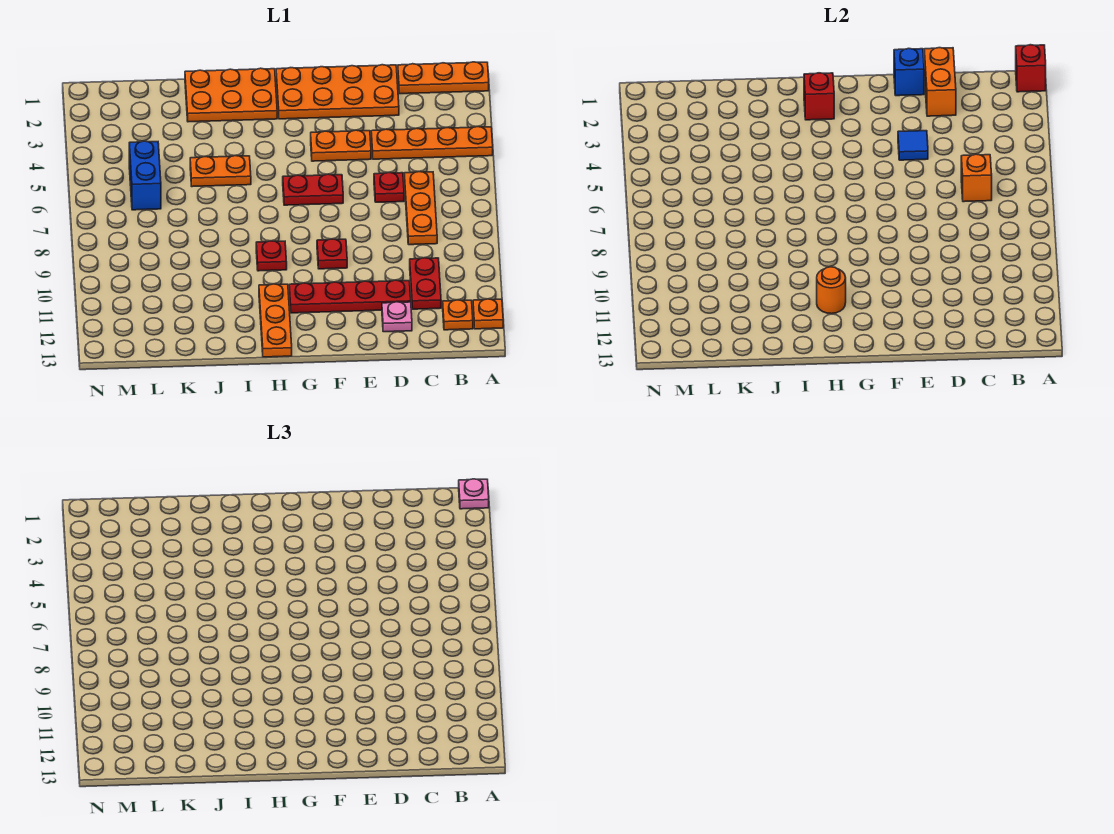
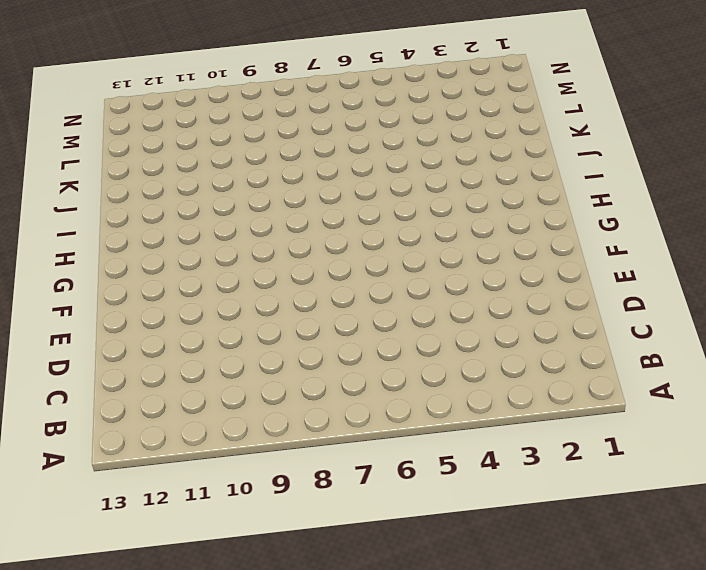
none -> orange 1x3 plate [398,62,489,94]
none -> orange 1x4 plate [371,127,493,159]
none -> orange 1x1 plate [473,299,503,329]

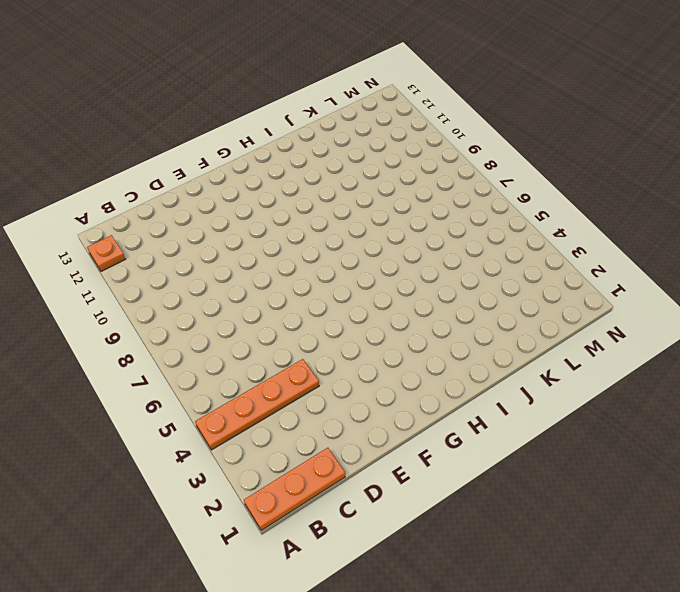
none -> orange 1x1 plate [443,300,473,330]
none -> orange 1x3 plate [404,172,437,245]
none -> red 1x2 plate [410,258,441,309]

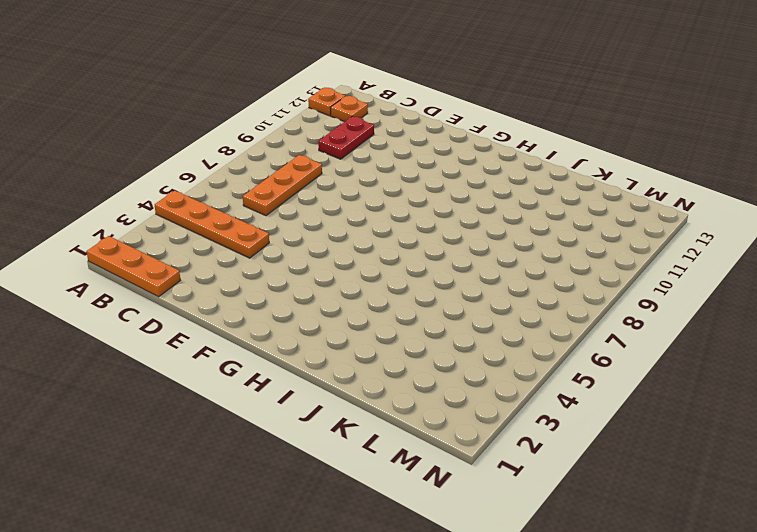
none -> orange 2x4 plate [276,65,399,119]
none -> red 1x1 plate [374,172,404,202]
none -> red 1x4 plate [289,280,411,313]

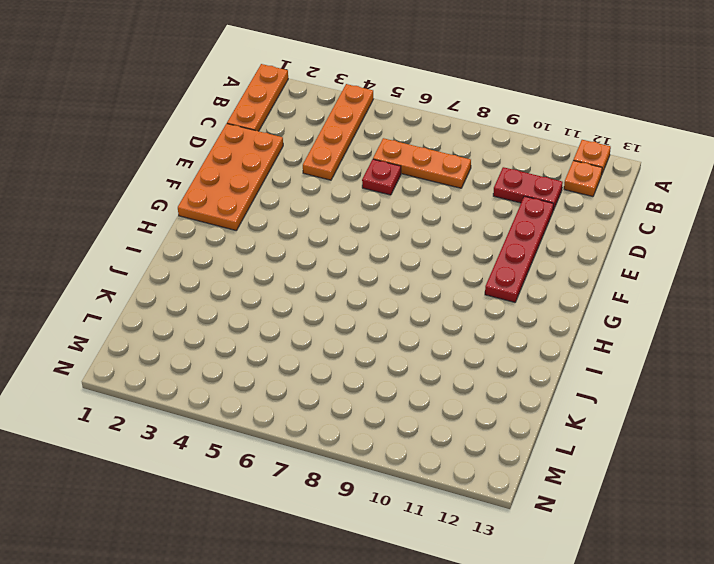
none -> pink 1x1 plate [382,302,412,332]
none -> orange 1x2 plate [311,130,371,161]
none -> red 1x2 plate [283,174,343,205]

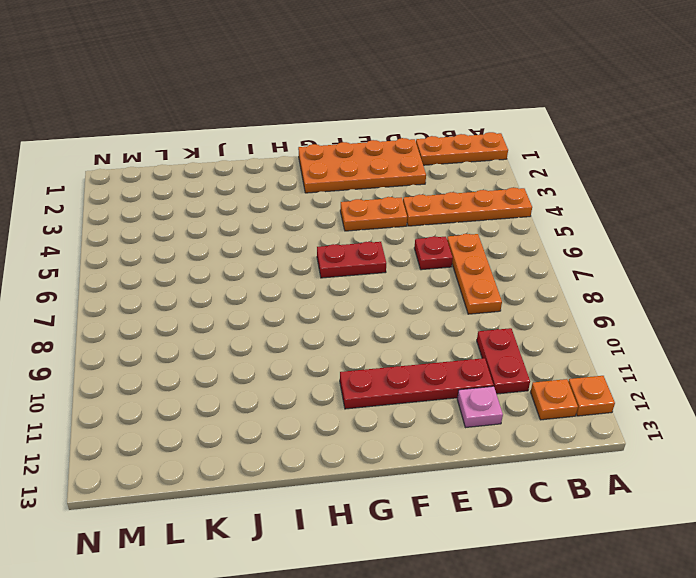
none -> red 1x1 plate [317,239,347,269]
none -> orange 2x3 plate [185,68,277,122]
none -> red 1x1 plate [256,241,287,271]

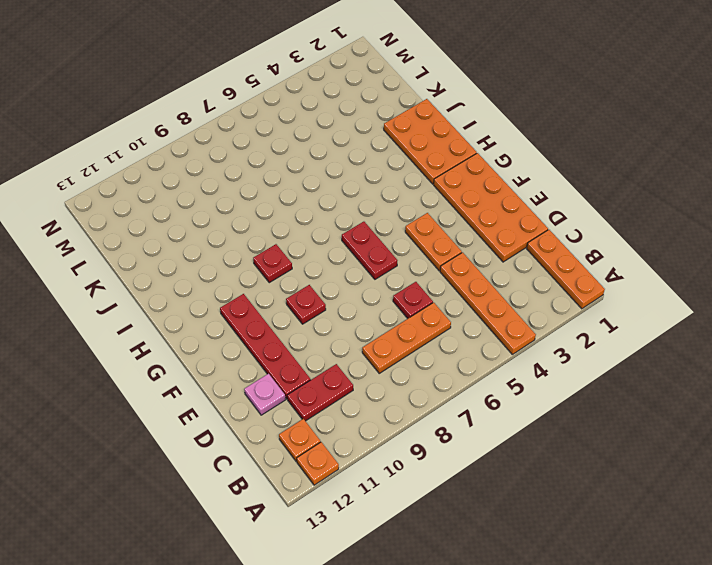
none -> orange 1x3 plate [259,284,292,357]
none -> orange 1x2 plate [190,156,251,187]
none -> blue 1x2 brick [129,141,161,210]

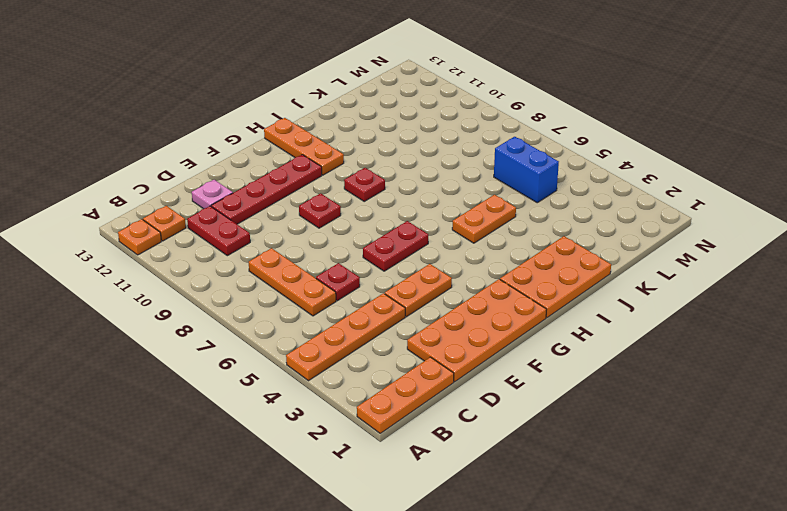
none -> red 1x1 brick [1016,45,1046,92]
none -> orange 1x1 brick [961,154,992,202]
none -> orange 1x2 brick [924,48,956,116]

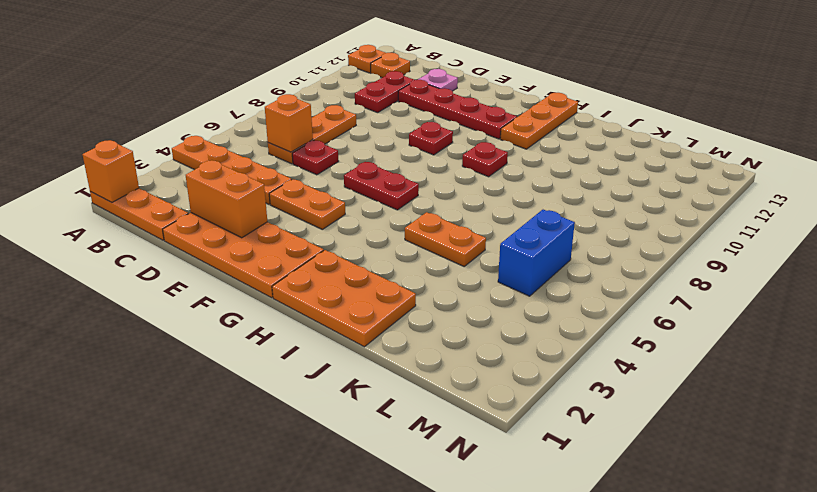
orange 1x1 brick [83,140,139,202] -> red 1x1 brick [1016,45,1046,92]
orange 1x2 brick [186,160,267,238] -> orange 1x2 brick turned to [924,48,956,116]
none -> blue 1x1 brick [894,48,924,96]
none -> blue 1x1 tile [898,131,928,160]
none -> red 1x1 brick [804,73,834,120]

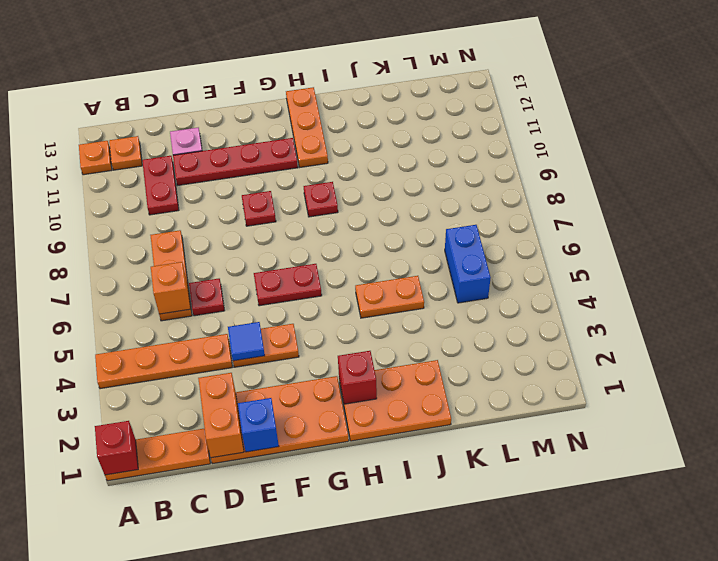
none -> orange 1x1 round brick [817,267,846,314]
none -> pink 1x1 plate [459,479,489,509]

